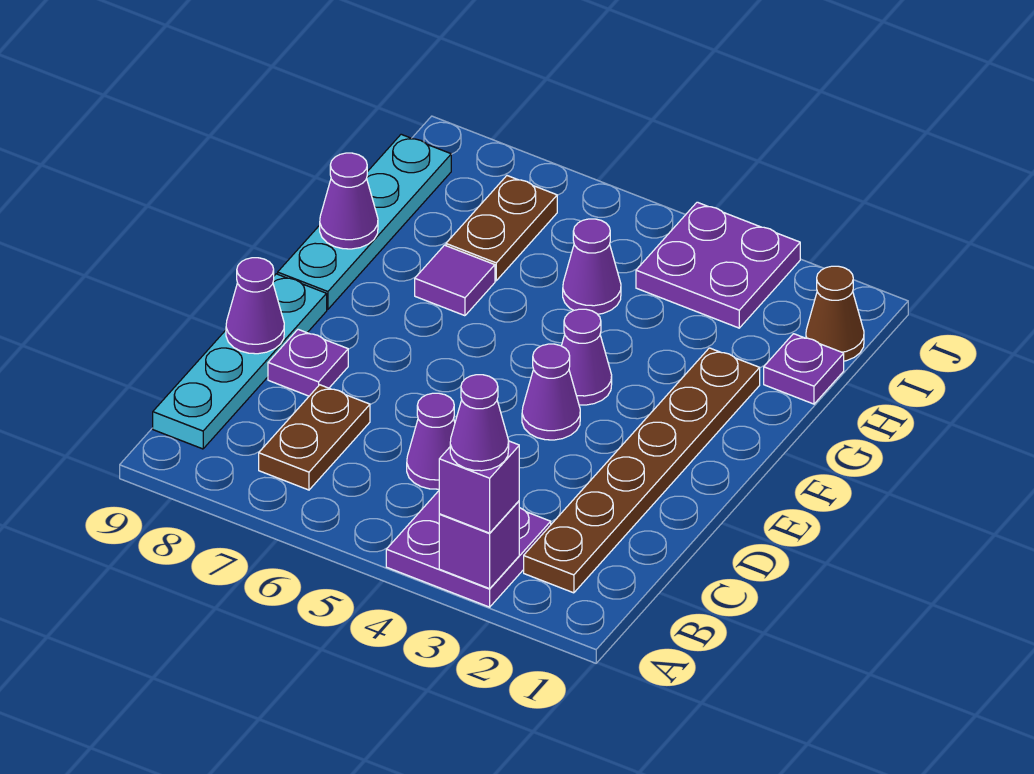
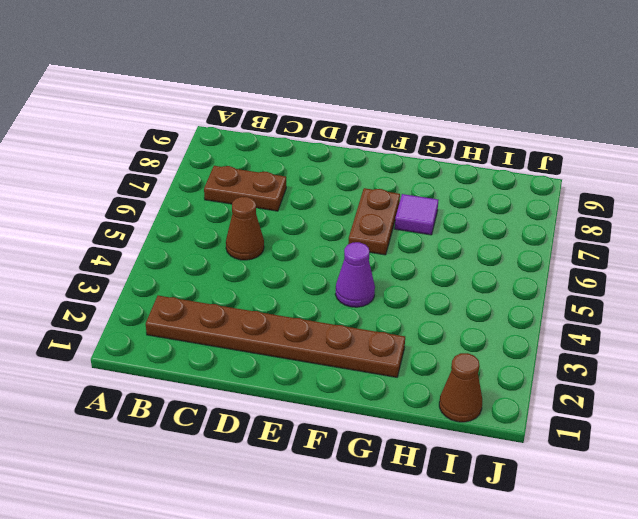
brown 1x1 cone [226,197,264,260] -> purple 1x1 cone [407,393,455,489]
brown 1x2 plate [348,188,400,255] -> brown 1x2 plate turned to [446,176,557,281]
none -> purple 2x2 plate [386,491,551,607]
none -> cyan 1x4 plate [153,274,327,449]
none -> purple 1x1 plate [268,329,348,396]

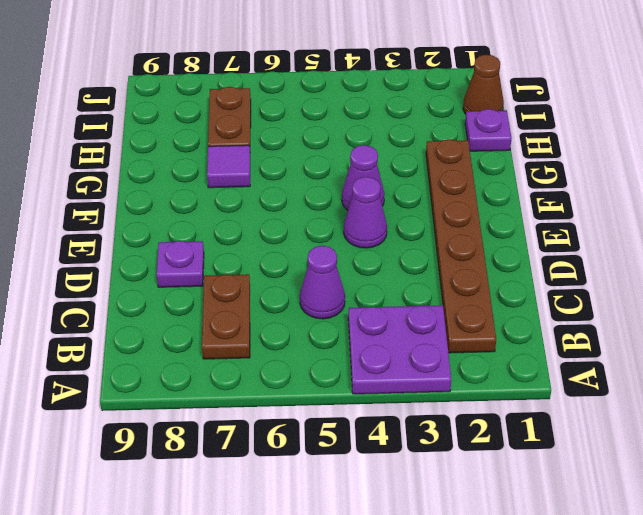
none -> cyan 1x4 plate [153,274,327,449]
none -> cyan 1x4 plate [278,134,451,309]
none -> purple 1x1 cone [563,219,621,314]

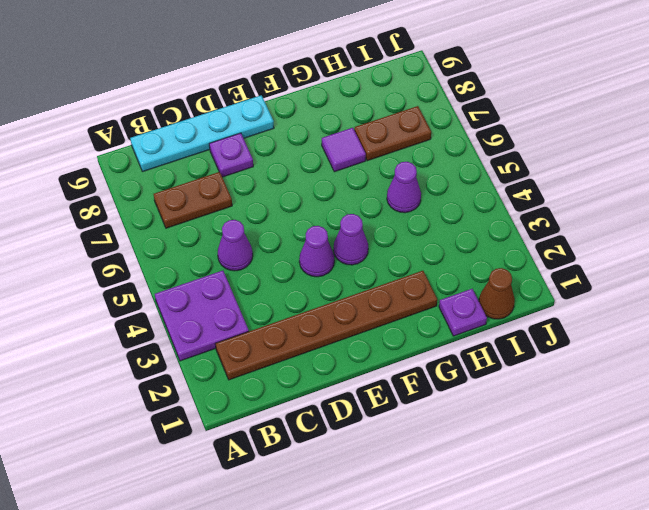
none -> cyan 1x4 plate [278,134,451,309]
none -> purple 2x2 plate [636,202,800,328]
none -> purple 1x1 brick [439,501,519,589]

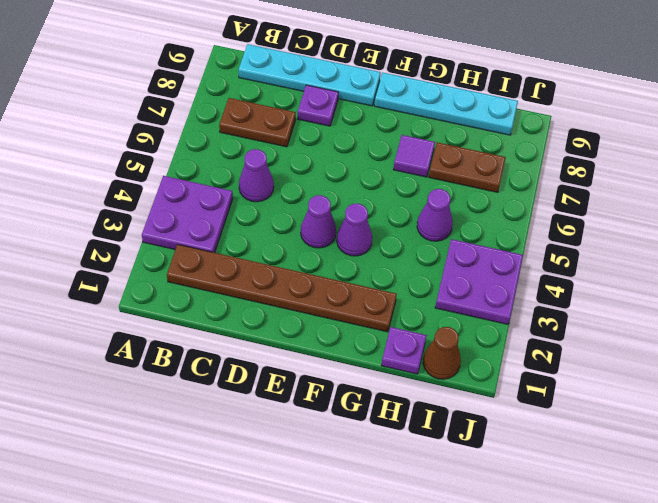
none -> purple 1x1 brick [439,501,519,589]
none -> purple 1x1 cone [226,258,284,354]
none -> purple 1x1 cone [320,153,378,249]

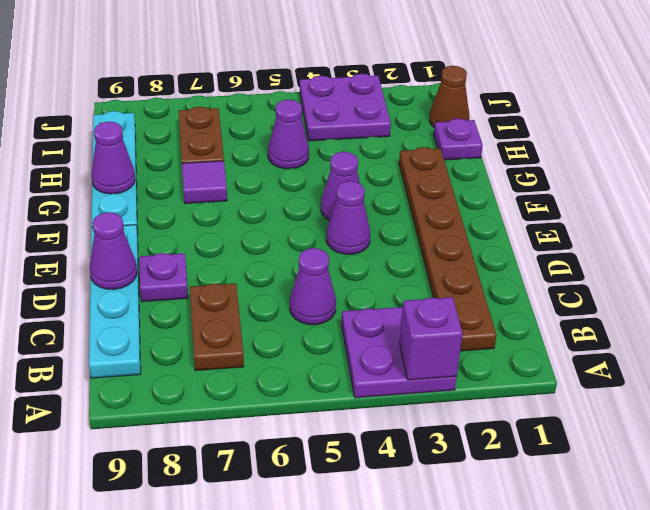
none -> purple 1x1 brick [439,441,519,533]
none -> purple 1x1 cone [450,375,509,471]

